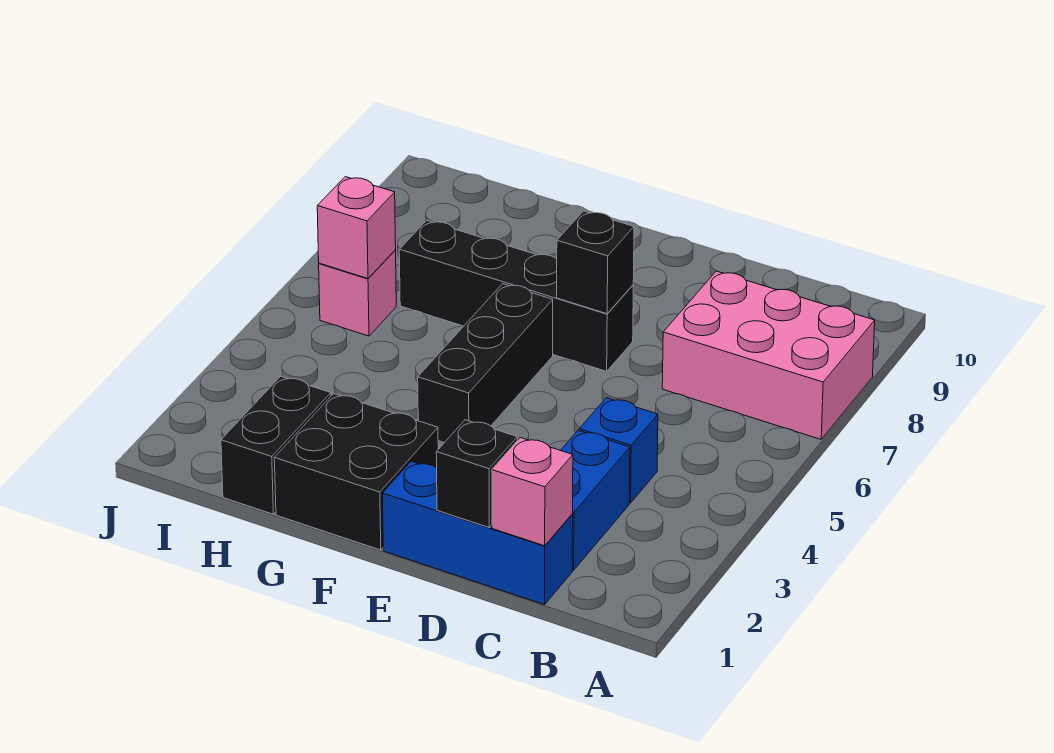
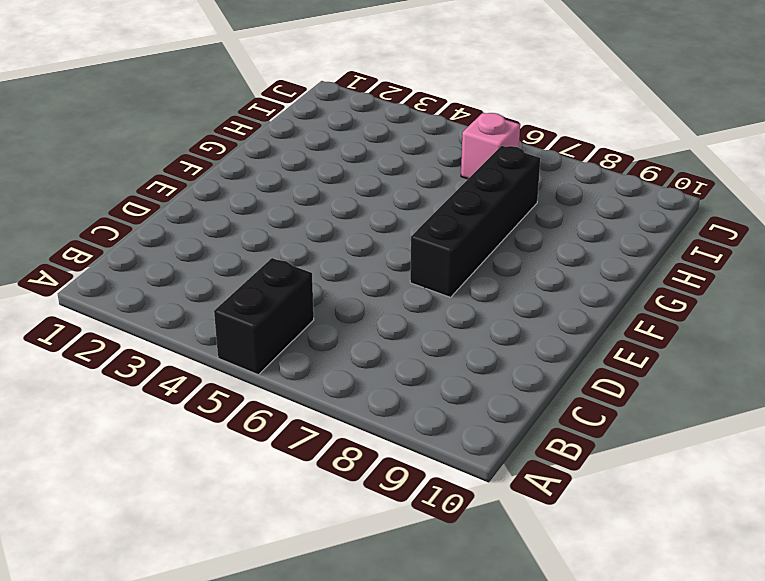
black 1x2 brick [214,258,314,375] -> black 1x2 brick turned to [221,376,331,514]
none -> pink 2x3 brick [662,271,875,439]
none -> blue 1x3 brick [382,461,573,605]
none -> blue 1x2 brick [561,430,630,570]

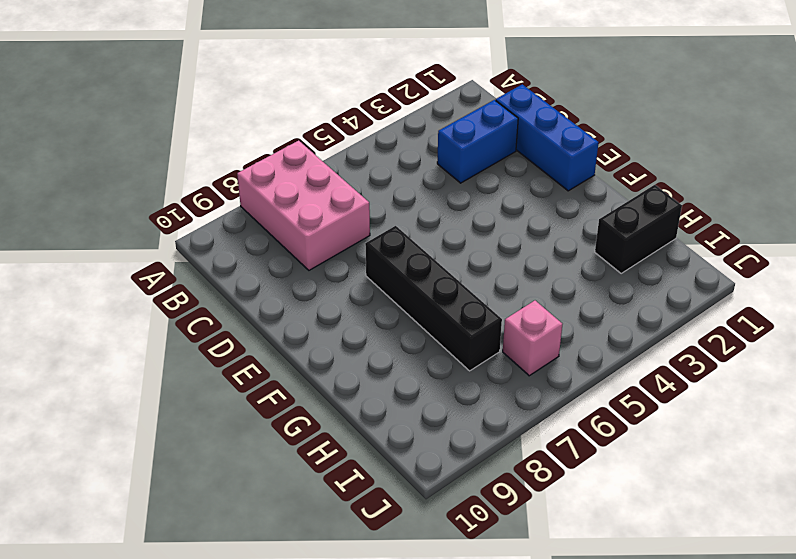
none -> blue 1x1 brick [579,398,658,503]
none -> black 2x2 brick [274,394,438,550]
none -> black 1x3 brick [418,284,553,443]

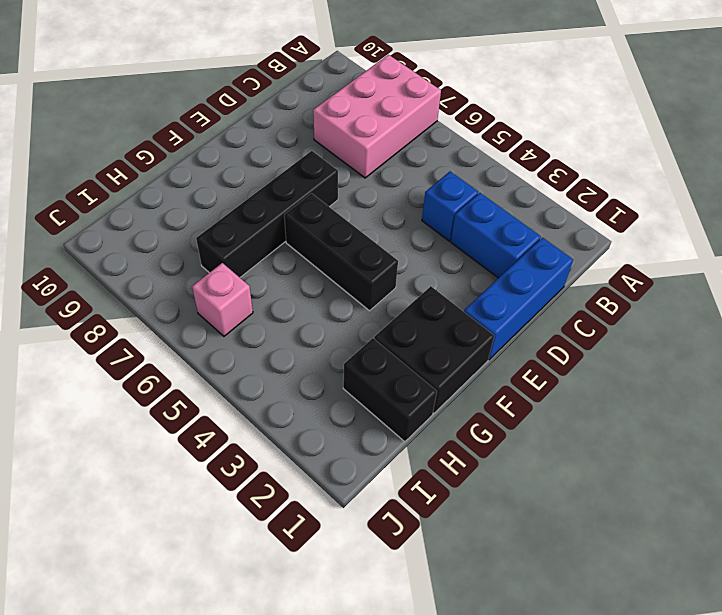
none -> pink 1x1 brick [492,438,573,546]
none -> black 1x1 brick [436,420,517,527]
none -> black 1x1 brick [557,211,634,314]

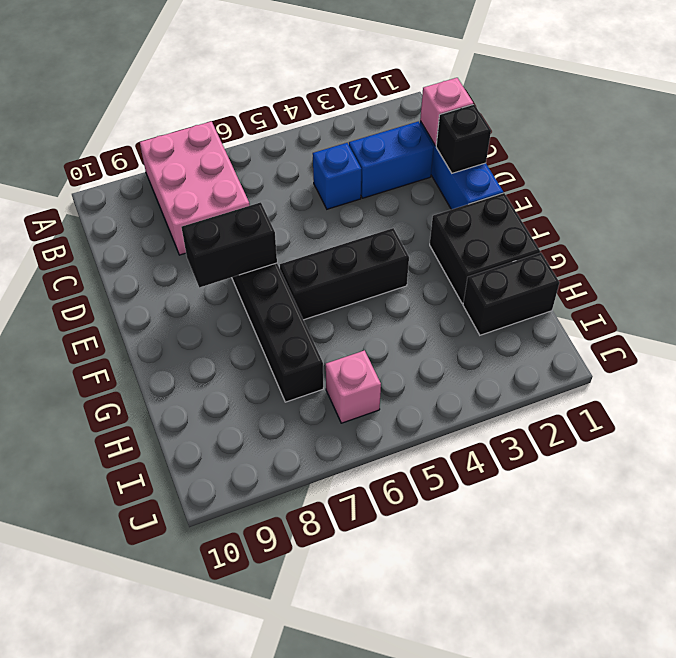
black 1x2 brick [182,202,277,288] -> black 1x1 brick [557,211,634,314]
none -> pink 1x1 brick [317,177,396,279]

